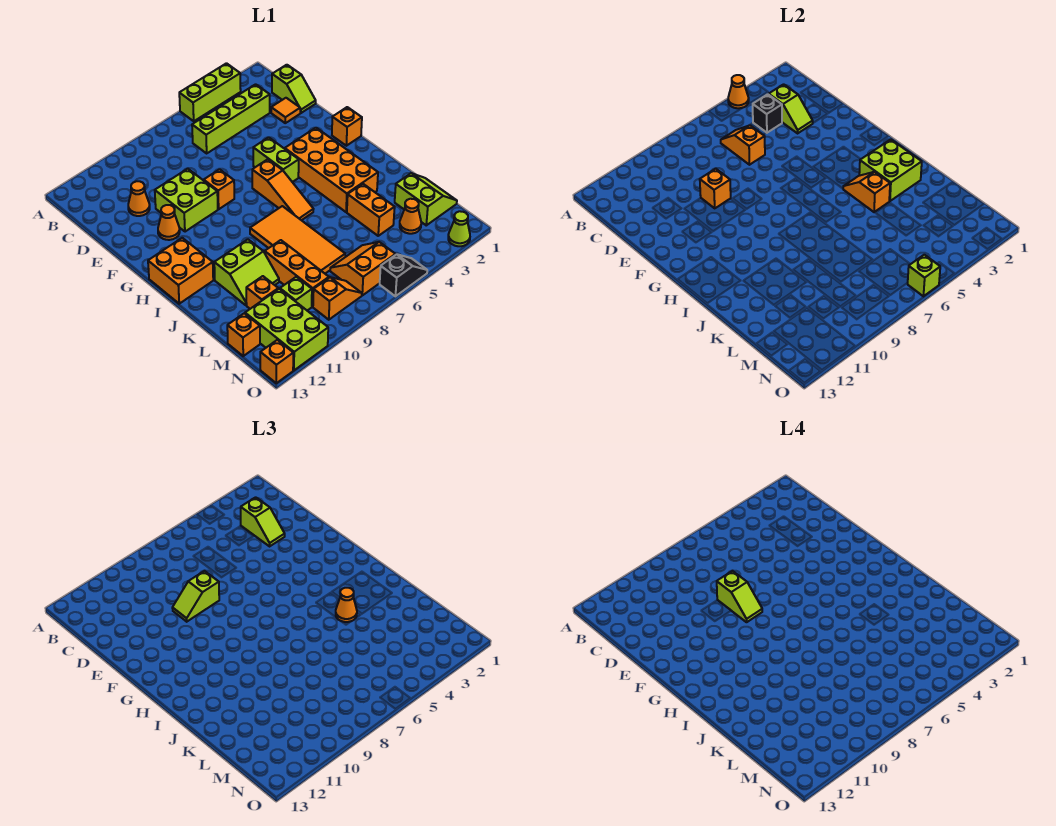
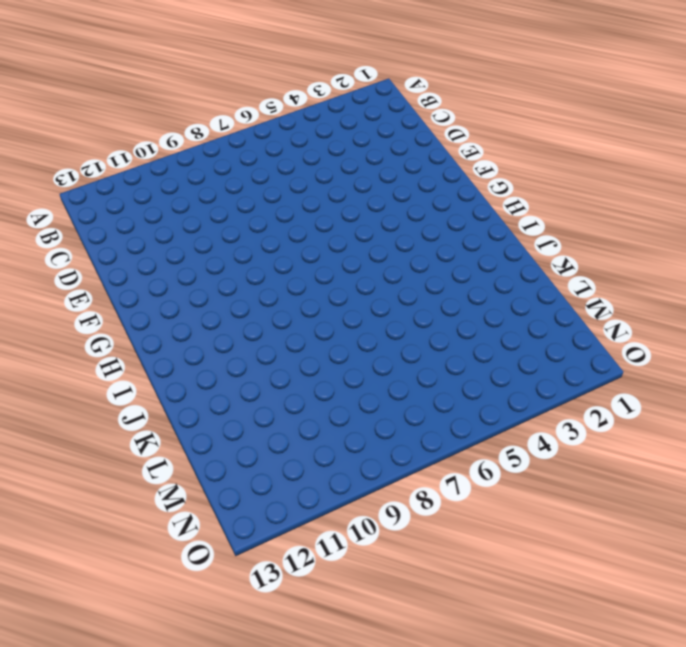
none -> lime 1x3 brick [179,63,241,121]
none -> lime 1x2 slope [272,65,316,113]
none -> lime 1x4 brick [192,84,270,153]
none -> orange 1x1 tile [271,98,300,123]

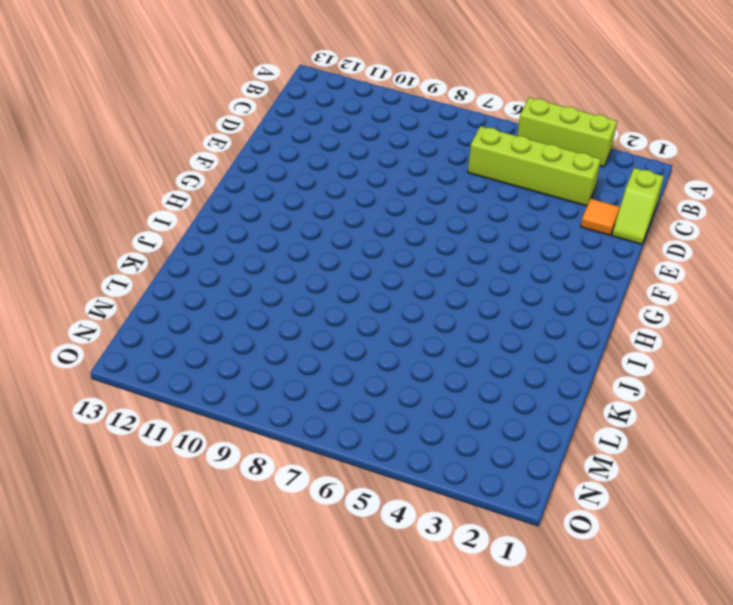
none -> orange 1x1 cone [128,181,150,216]
none -> lime 2x2 brick [155,169,218,232]
none -> lime 1x2 brick [253,137,299,182]
none -> orange 1x1 brick [204,169,234,209]

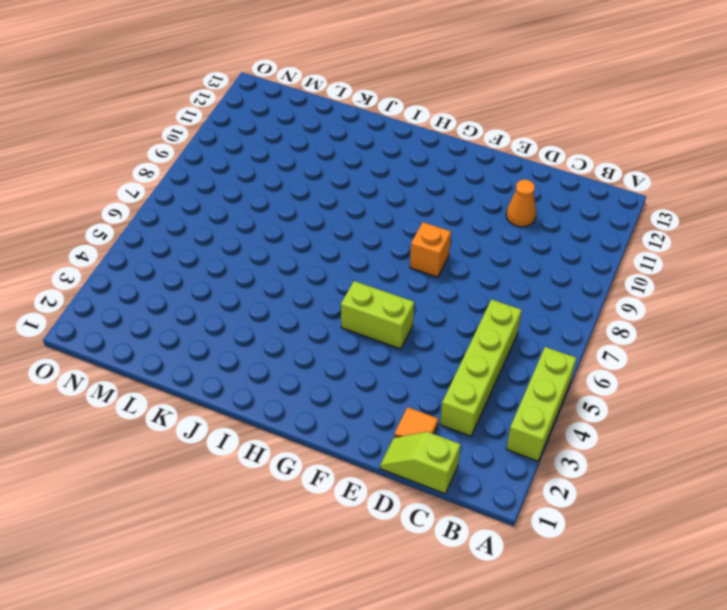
none -> lime 2x2 brick [155,169,218,232]
none -> orange 1x1 cone [158,205,180,240]
none -> orange 1x1 brick [332,107,362,146]
none -> orange 2x4 brick [284,128,378,212]

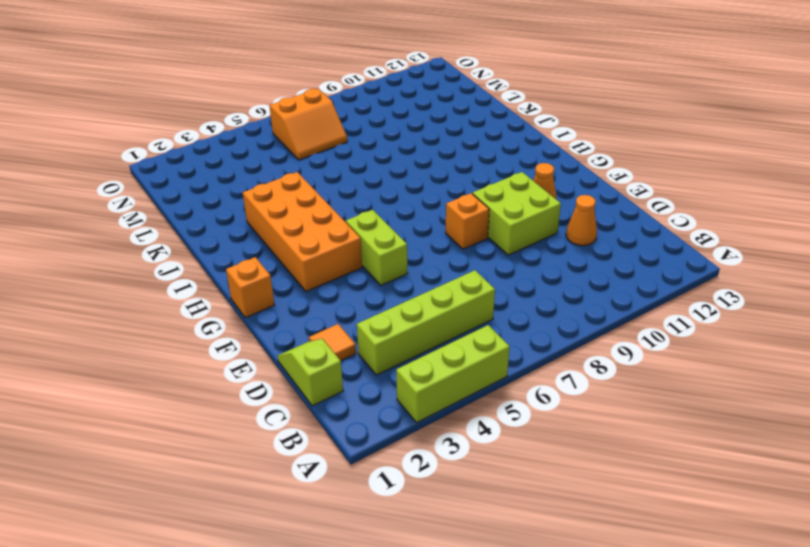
none -> orange 1x3 slope [252,159,313,220]
none -> orange 2x2 brick [148,238,213,304]
none -> orange 2x4 tile [250,206,345,273]
none -> lime 2x2 slope [214,239,279,305]

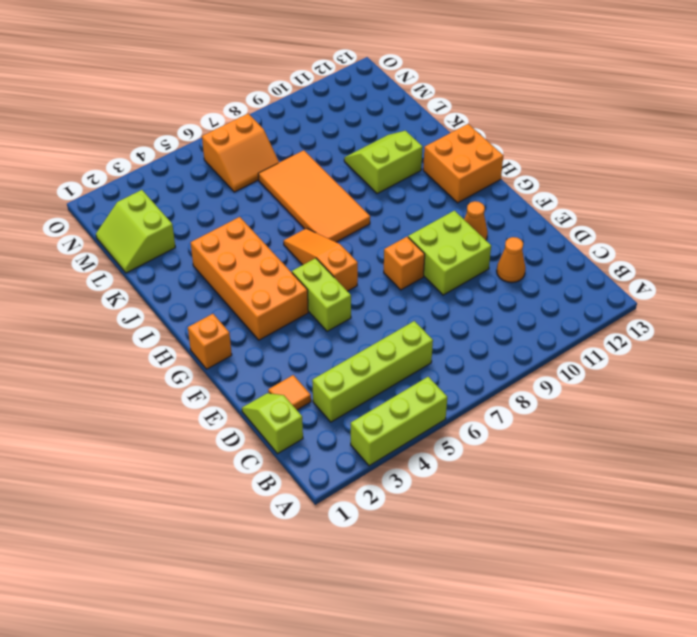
none -> orange 1x2 brick [347,184,395,236]
none -> orange 1x3 brick [265,240,329,307]
none -> orange 1x1 brick [246,276,278,309]
none -> orange 1x1 cone [400,199,421,234]

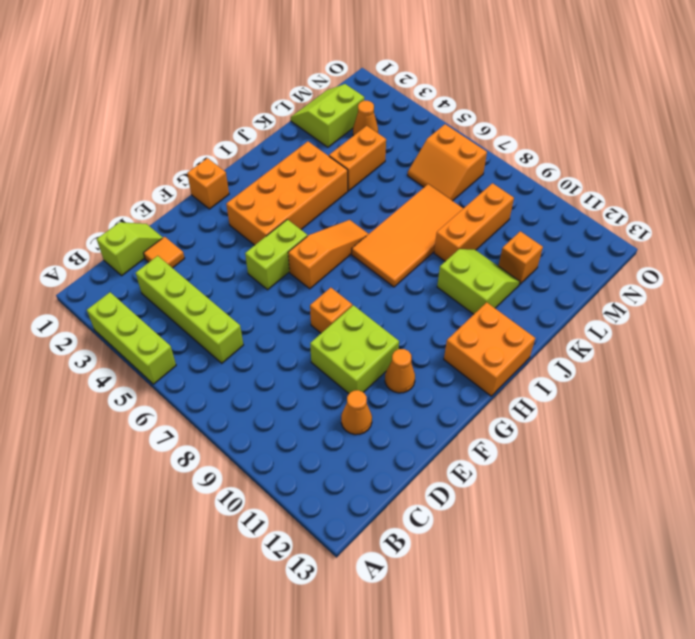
none -> lime 1x1 brick [280,277,312,310]
none -> lime 2x3 brick [245,289,328,370]
none -> orange 1x1 brick [227,313,260,356]
none -> orange 1x2 slope [313,277,362,320]

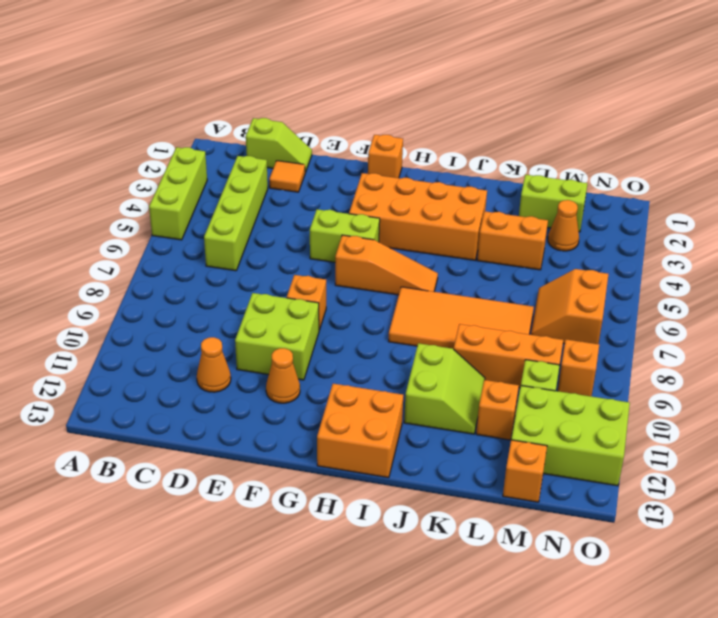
none -> lime 1x1 cone [448,211,470,246]
none -> black 1x2 slope [380,254,427,296]
none -> orange 1x1 brick [260,340,293,383]
none -> orange 1x1 cone [728,75,749,108]

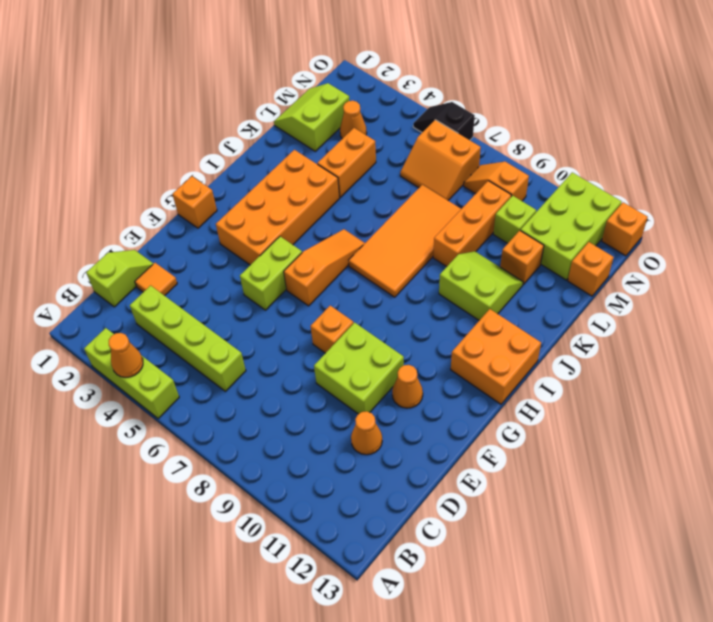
none -> lime 1x1 cone [448,211,470,246]
none -> lime 1x2 slope [769,84,813,133]
none -> black 1x1 brick [753,94,782,133]
none -> orange 1x2 slope [721,125,765,165]

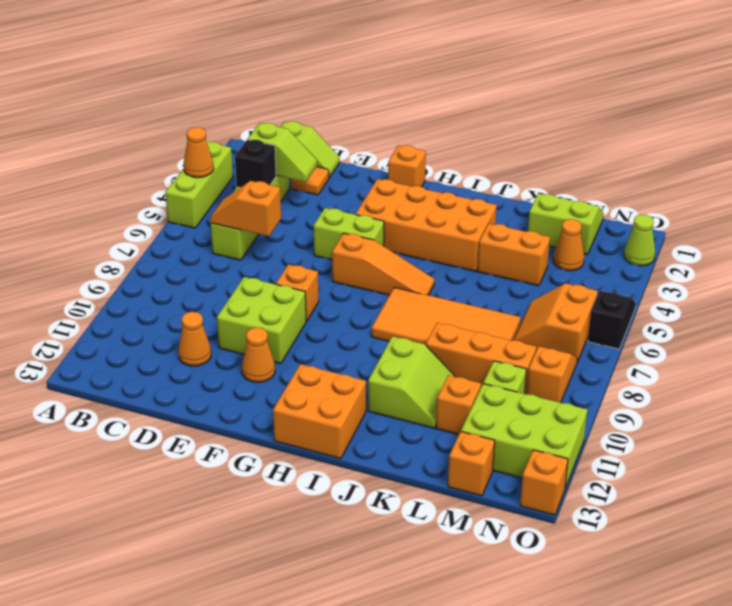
none -> orange 1x1 brick [700,169,731,208]
none -> lime 2x2 brick [859,139,922,201]
none -> orange 1x2 slope [843,172,890,212]
none -> lime 1x1 brick [908,255,940,296]

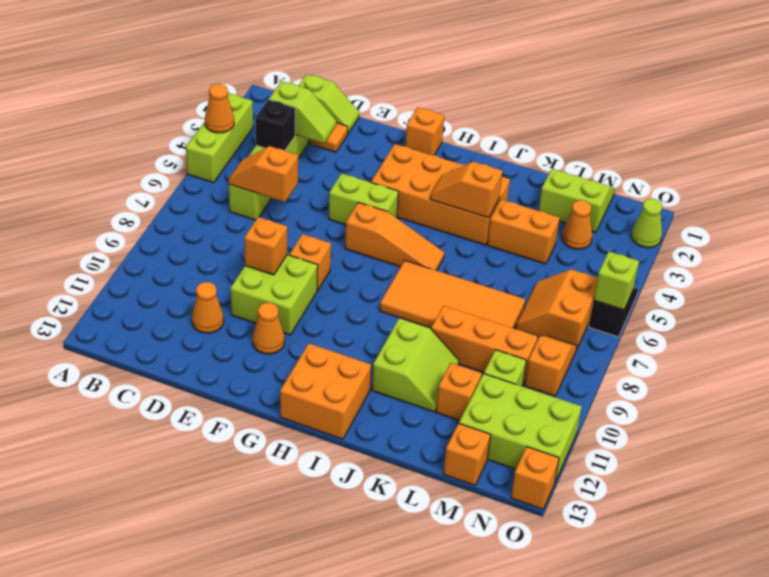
none -> lime 2x2 brick [859,139,922,201]
none -> lime 1x2 slope [241,497,285,546]
none -> lime 1x2 slope [173,571,219,622]
none -> orange 1x1 cone [336,588,357,622]

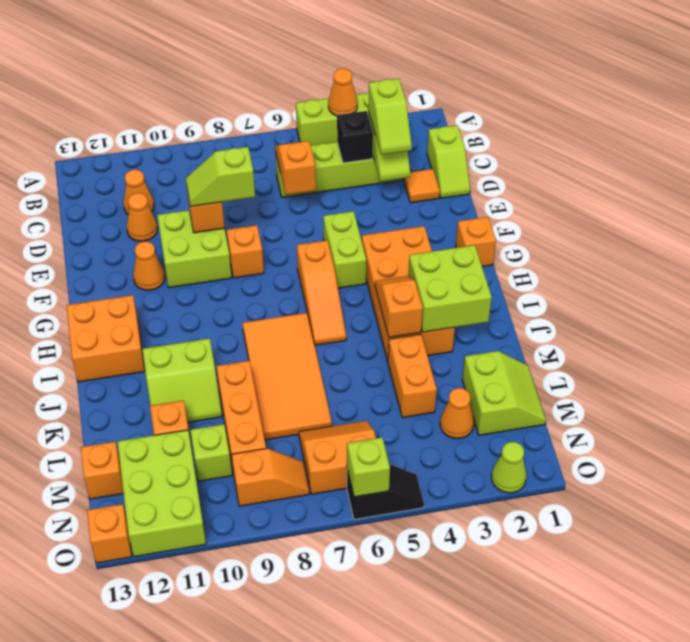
orange 1x1 cone [124,170,154,214] -> orange 1x1 cone moved to [336,588,357,622]
none -> lime 1x2 slope [717,571,762,622]

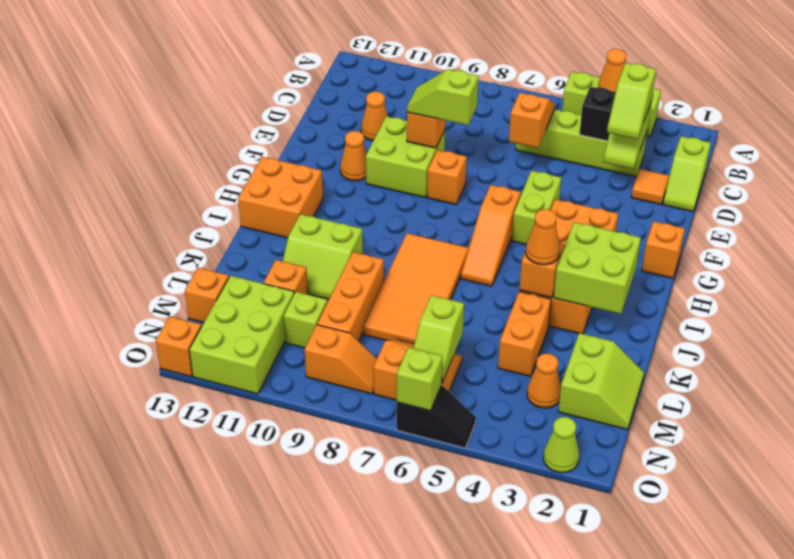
lime 1x2 slope [413,295,464,382] -> lime 1x2 slope moved to [717,571,762,622]

